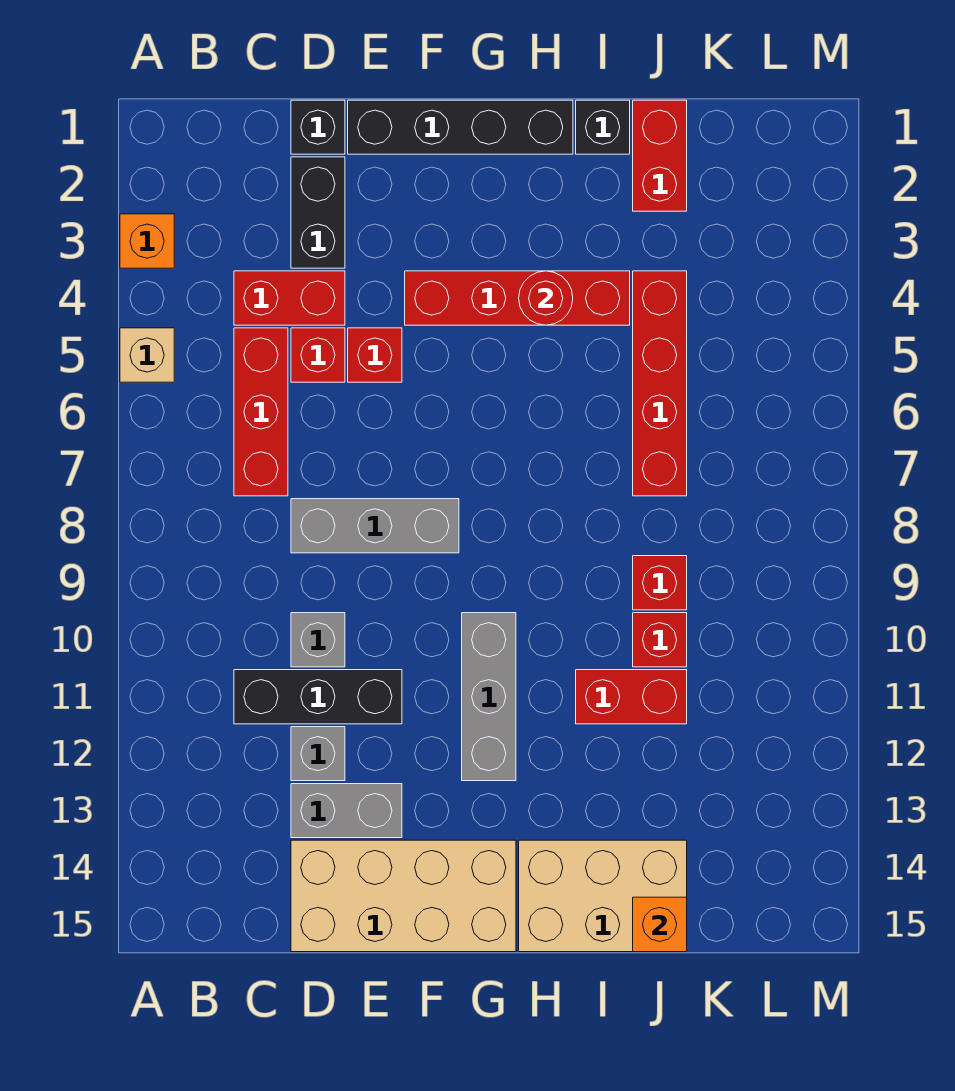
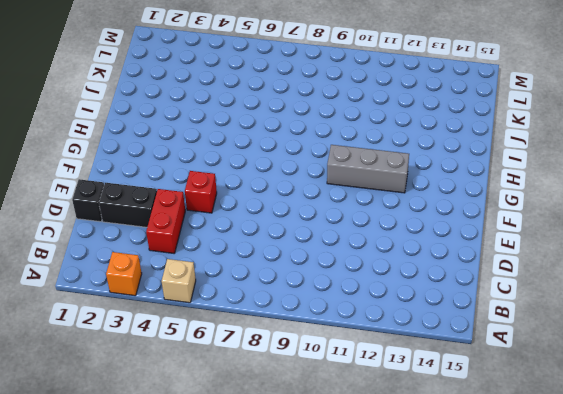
none -> red 1x3 brick [234,328,288,496]
none -> black 1x3 brick [234,670,402,724]
none -> red 1x1 brick [291,328,345,382]

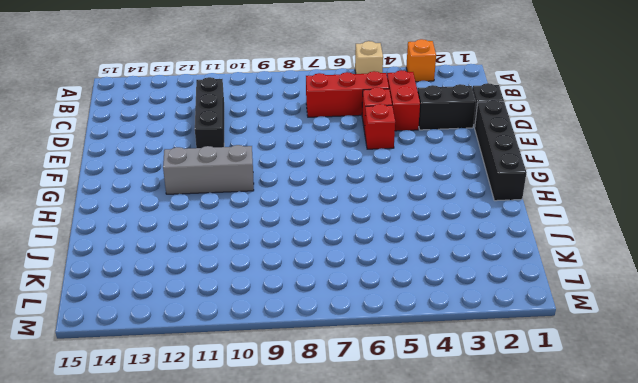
none -> grey 1x3 brick [291,499,459,553]
none -> grey 1x1 brick [291,613,345,667]
none -> grey 1x1 brick [291,727,345,781]

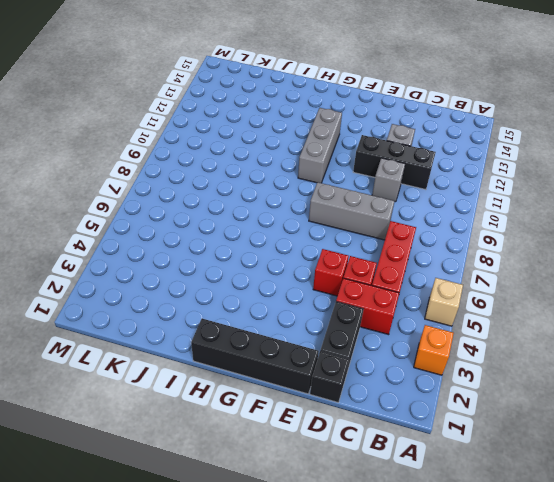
none -> grey 1x2 brick [291,784,402,838]
none -> tan 2x4 brick [291,840,516,952]
none -> red 1x4 brick [405,271,630,325]

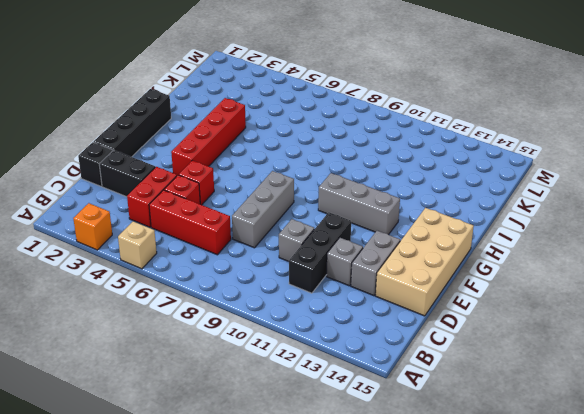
none -> tan 2x3 brick [519,840,687,952]
none -> black 1x1 brick [576,100,630,154]
none -> red 1x2 brick [576,670,687,724]

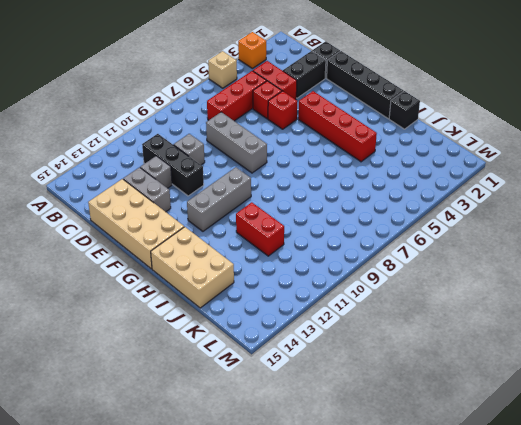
none -> red 1x2 brick [633,100,687,211]
none -> red 1x4 brick [633,271,687,496]
none -> red 1x1 brick [633,556,687,610]

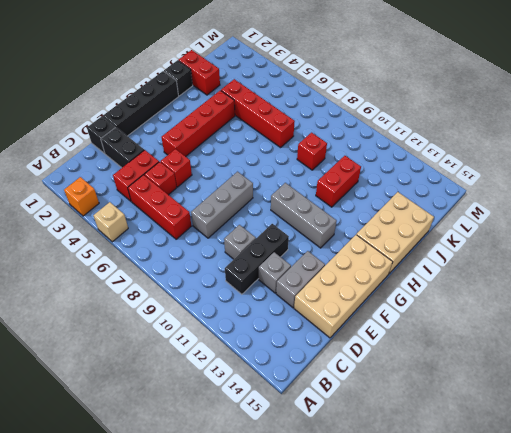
none -> red 1x1 brick [633,613,687,667]
none -> red 1x1 round brick [519,271,573,325]
none -> orange 1x1 brick [633,897,687,952]

